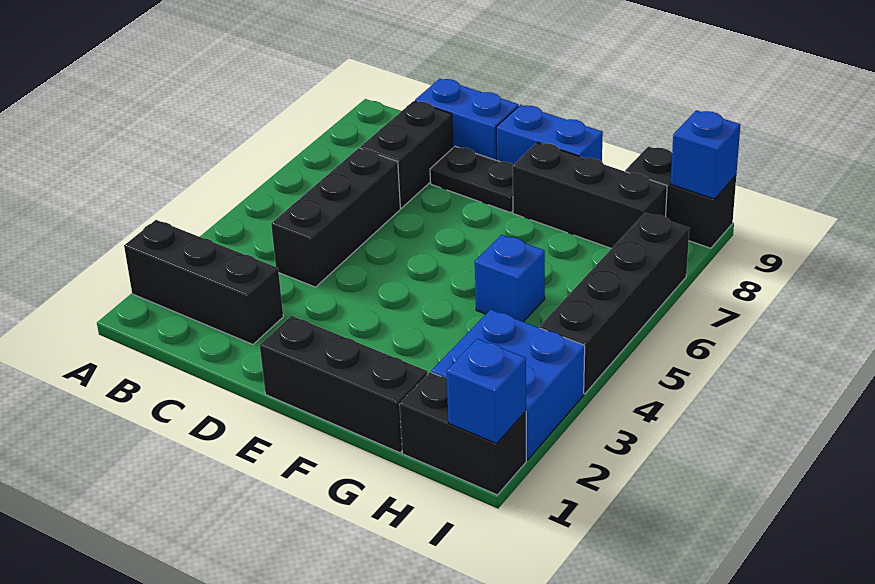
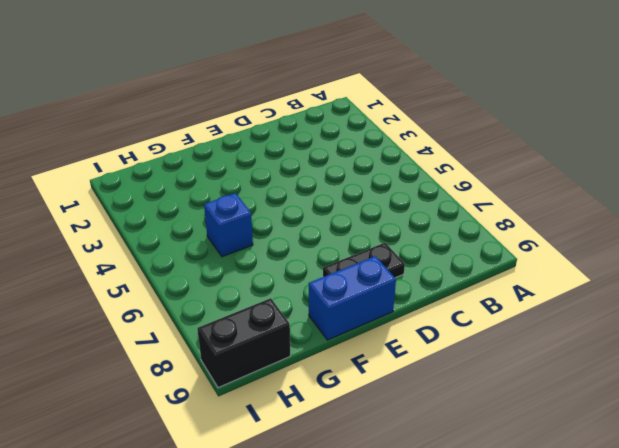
none -> black 1x3 brick [124,220,283,344]
none -> black 1x3 brick [271,148,400,287]
none -> black 1x2 brick [360,101,453,208]

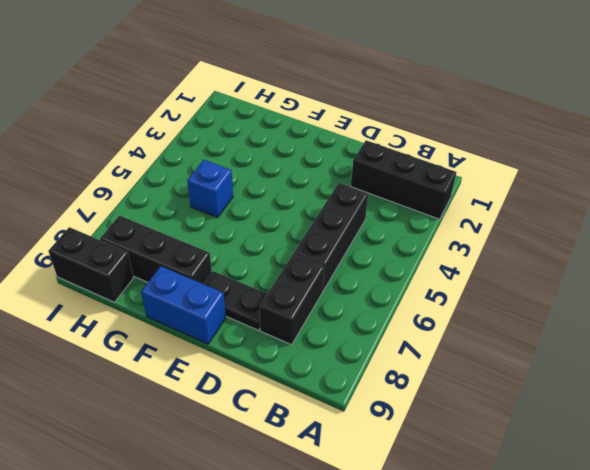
none -> blue 1x2 brick [415,79,518,160]
none -> black 1x3 brick [260,316,428,453]
none -> black 1x2 brick [399,372,526,495]

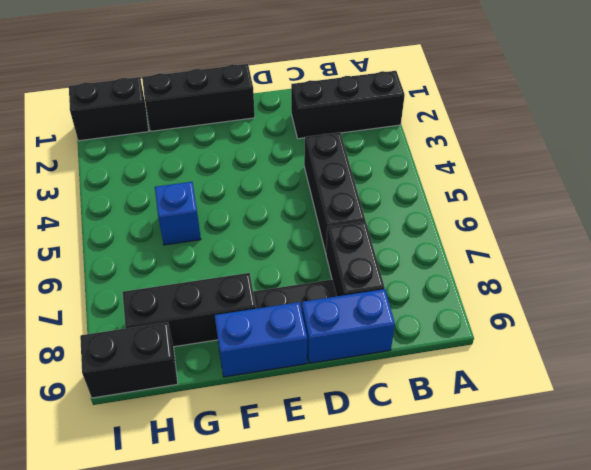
none -> blue 2x2 brick [432,309,585,460]
none -> black 1x4 brick [540,213,689,394]
none -> blue 1x1 brick [447,339,526,444]

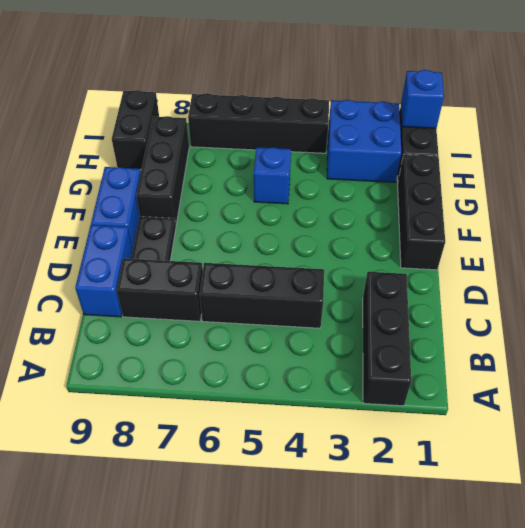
none -> blue 1x1 brick [671,110,740,199]

